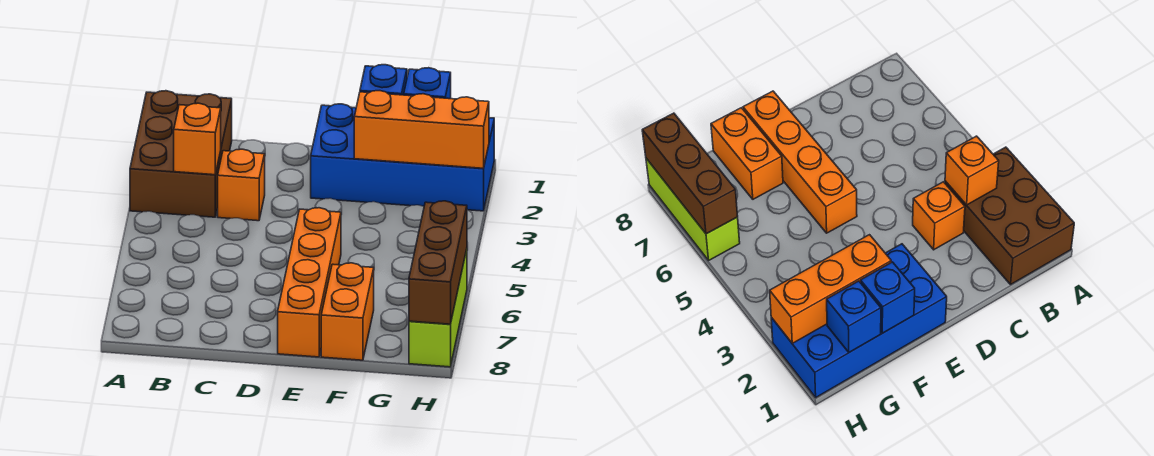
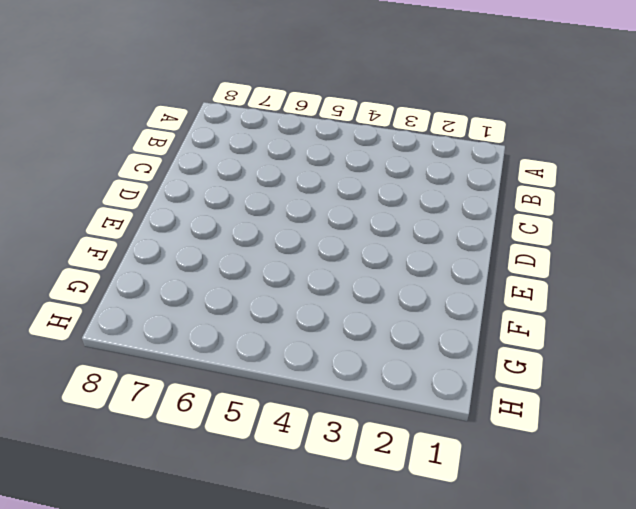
none -> brown 2x3 brick [130,91,232,217]
none -> orange 1x1 brick [218,149,265,221]

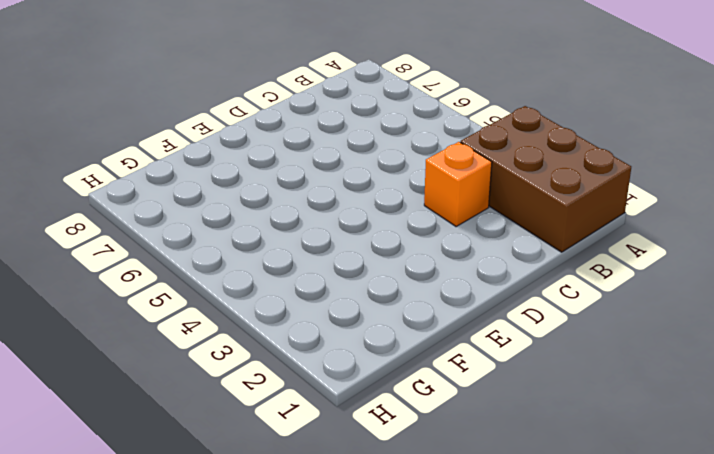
none -> blue 2x4 brick [311,104,494,211]
none -> orange 1x4 brick [278,208,341,357]

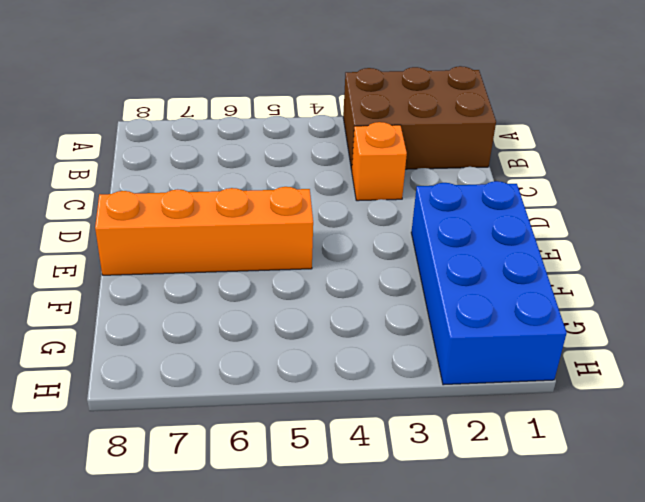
none -> orange 1x2 brick [321,263,374,360]
none -> lime 1x3 brick [409,249,467,367]

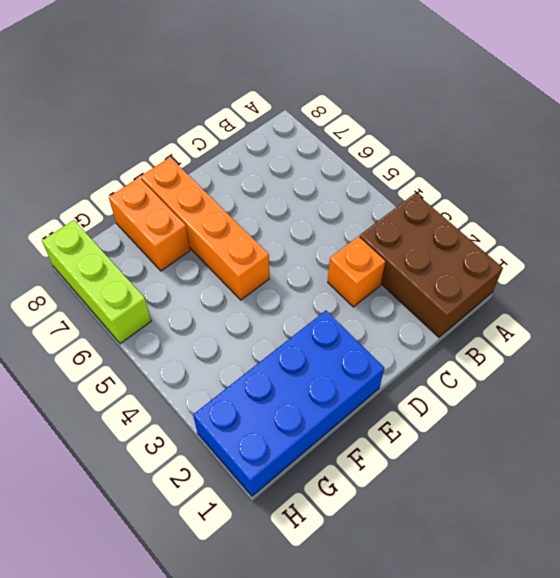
none -> orange 1x1 brick [174,103,221,175]
none -> blue 1x1 brick [360,65,407,95]

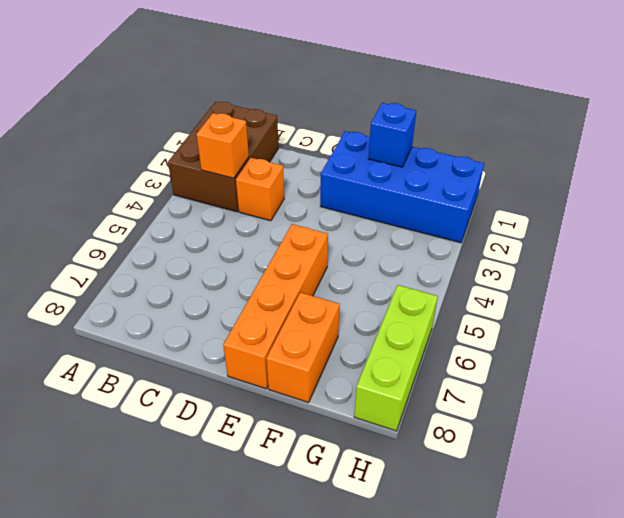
none -> orange 1x3 brick [354,91,489,168]
none -> blue 1x1 brick [404,68,451,99]

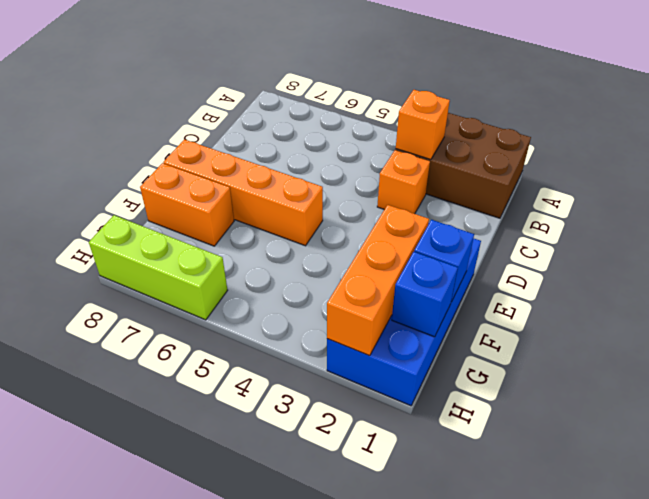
none -> brown 1x3 brick [409,201,467,324]

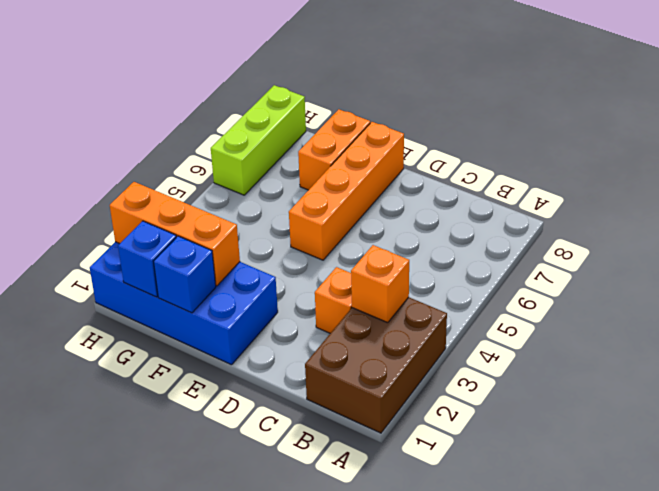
none -> brown 1x3 brick [409,201,467,324]

